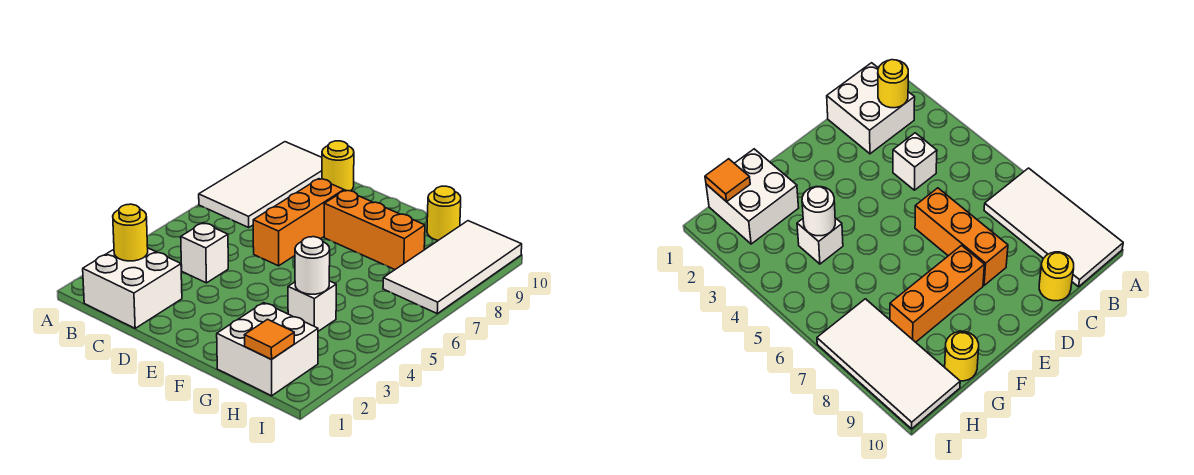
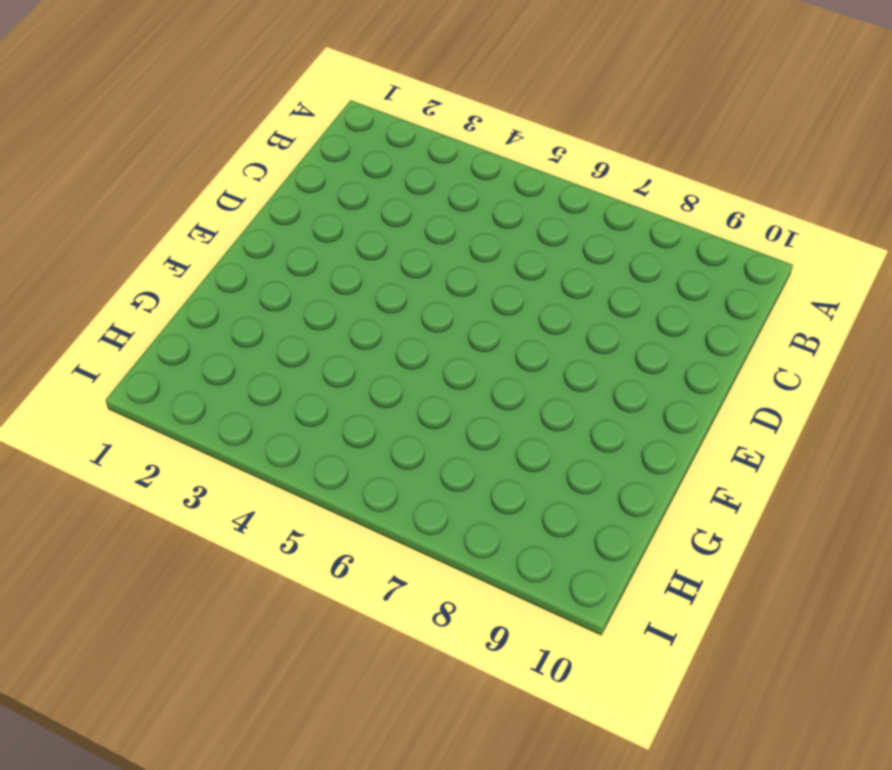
none -> white 2x4 tile [199,142,322,227]
none -> white 2x2 brick [83,248,182,328]
none -> white 1x1 brick [181,223,228,283]

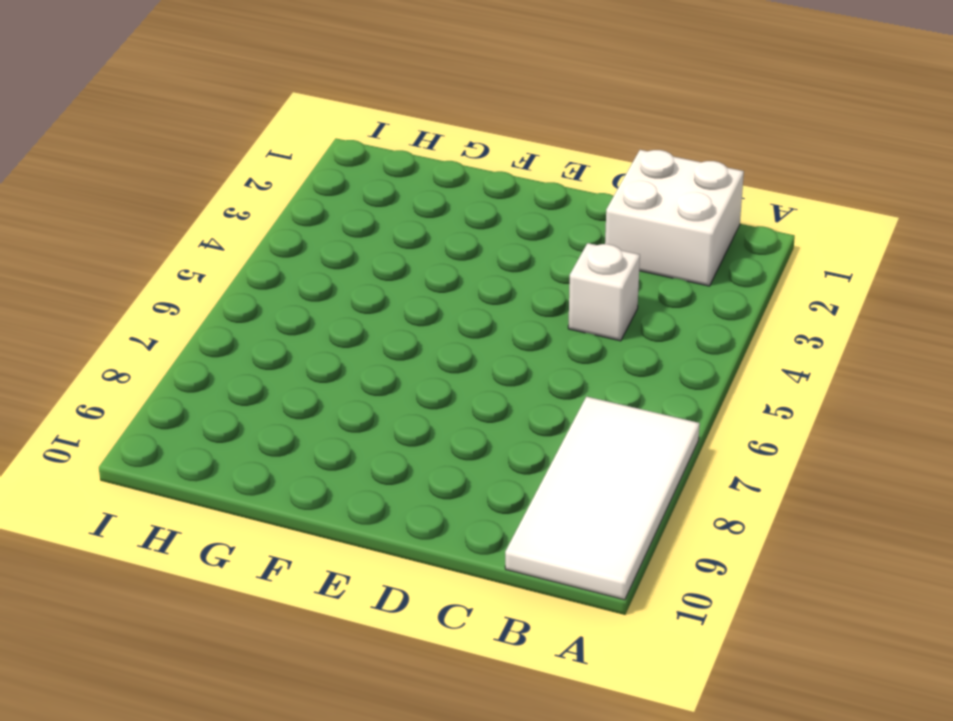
none -> yellow 1x1 round brick [322,141,354,191]
none -> orange 1x3 brick [253,179,344,266]
none -> orange 1x3 brick [324,190,425,270]

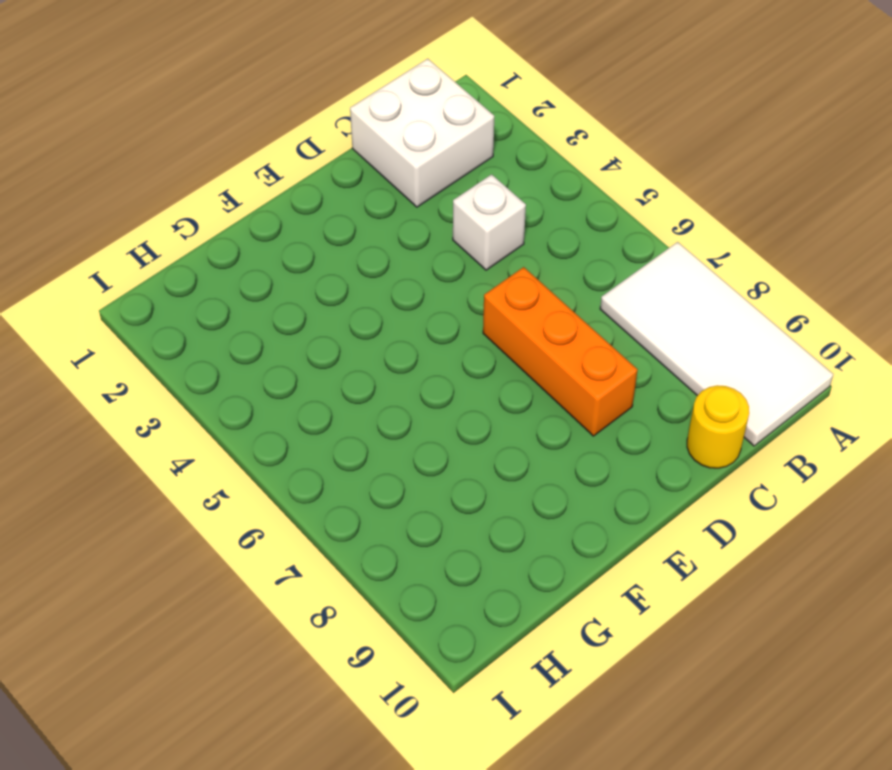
none -> orange 1x3 brick [324,190,425,270]
none -> white 2x2 brick [217,303,318,396]
none -> white 1x1 brick [288,281,336,331]

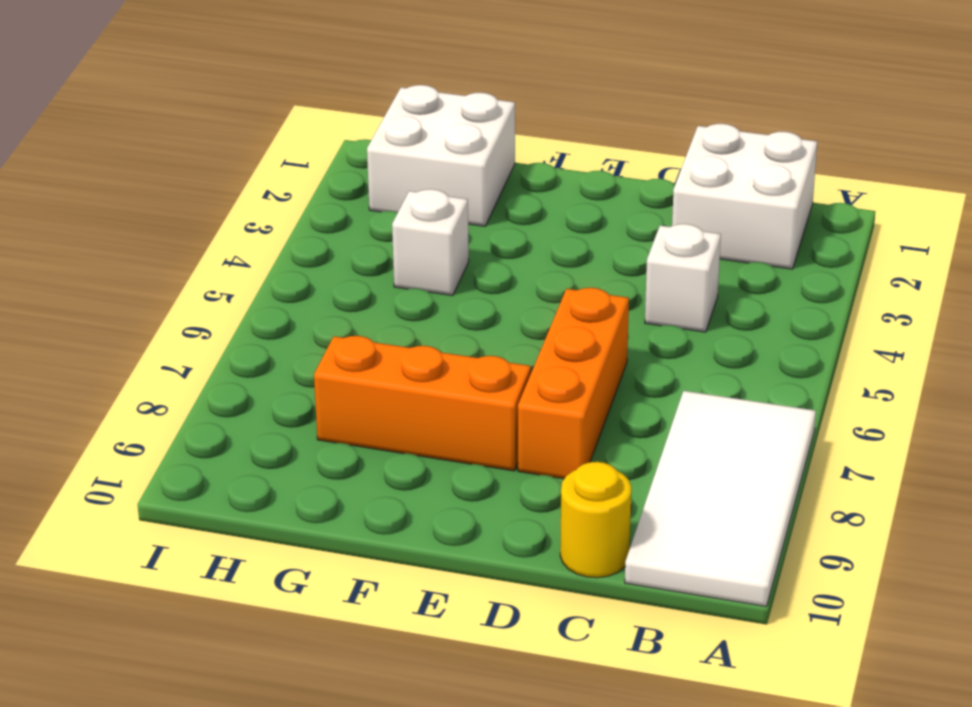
none -> yellow 1x1 round brick [427,186,461,240]
none -> white 2x4 tile [383,221,522,313]
none -> yellow 1x1 round brick [113,204,148,261]

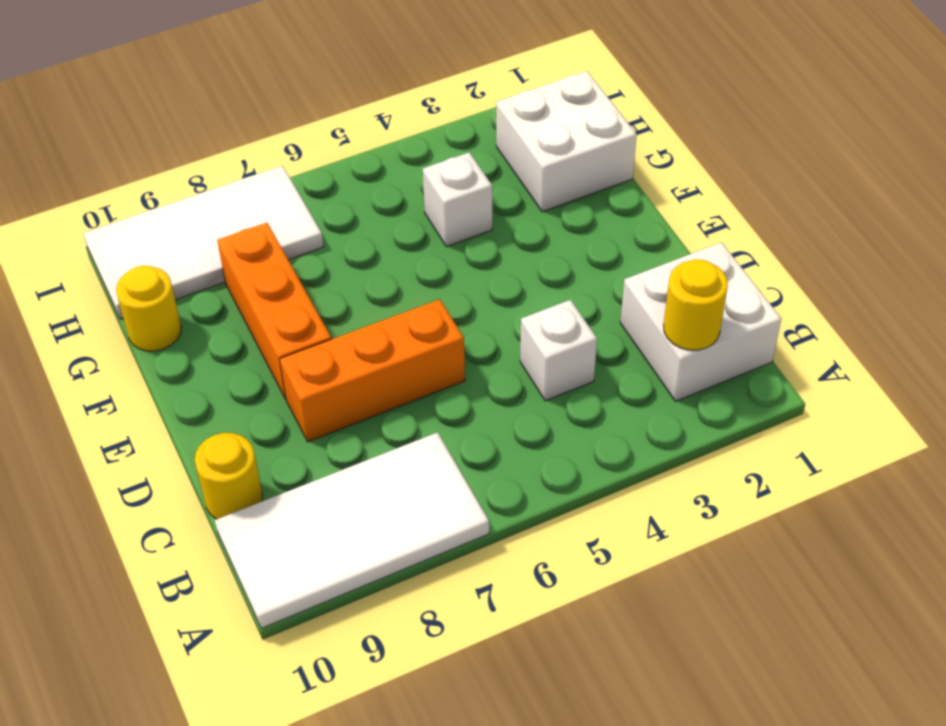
none -> white 1x1 round brick [295,237,330,294]
none -> orange 1x1 tile [245,319,294,359]

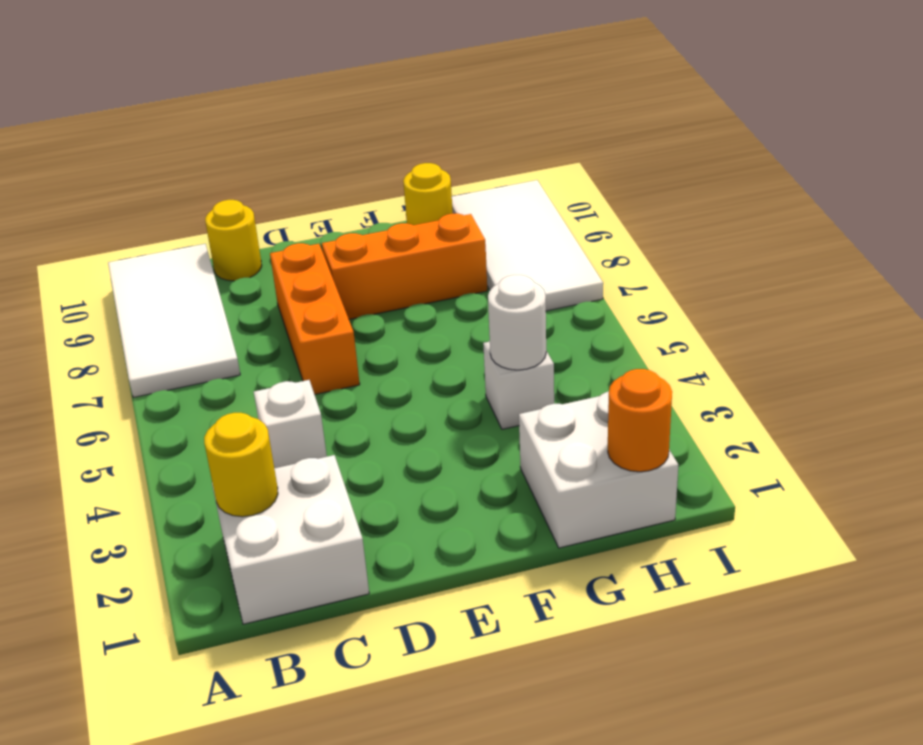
orange 1x1 round brick [608,369,672,472] -> orange 1x1 tile [245,319,294,359]

